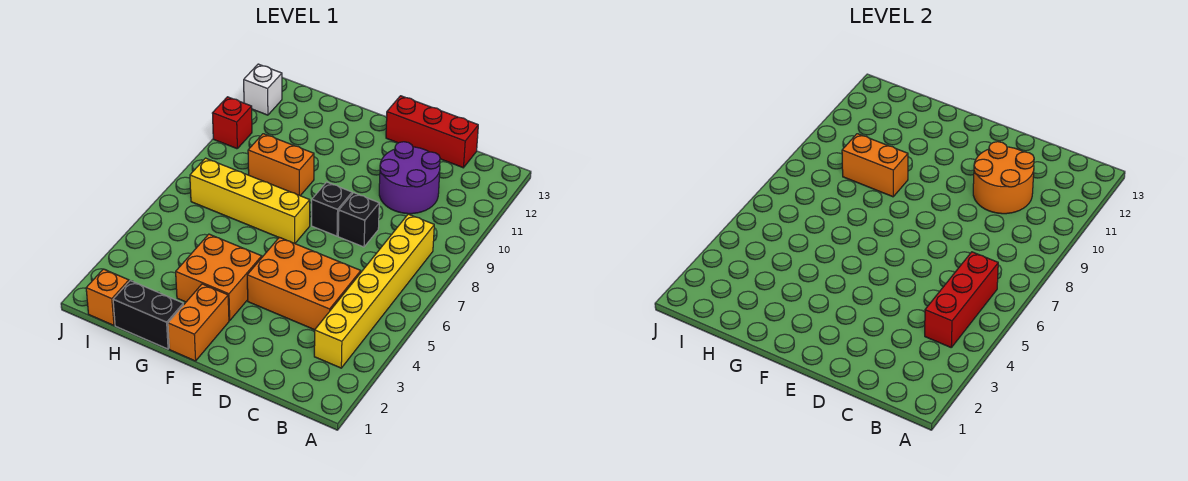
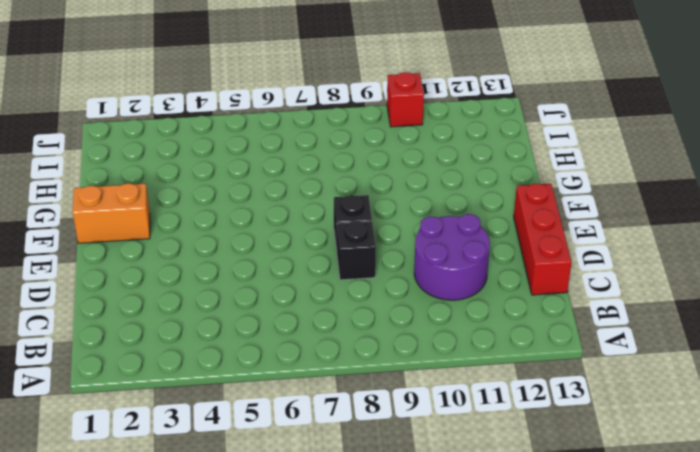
none -> yellow 1x6 brick [314,214,434,368]
none -> orange 2x3 brick [247,237,361,330]
none -> orange 2x2 brick [176,234,262,321]

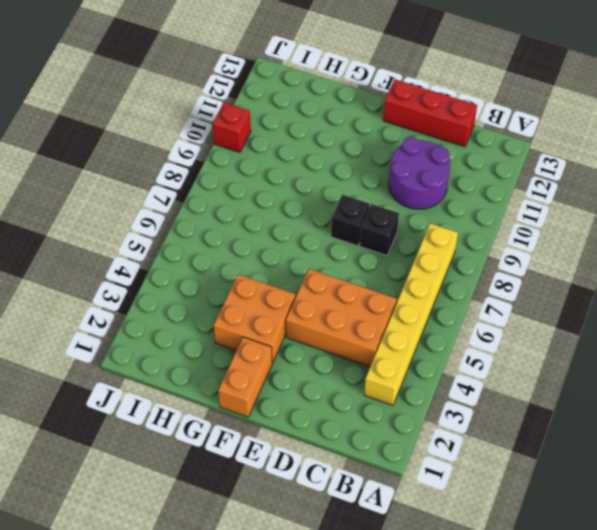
none -> yellow 1x4 brick [190,158,310,243]
none -> black 1x2 brick [113,281,183,349]
none -> orange 1x2 brick [248,134,314,196]

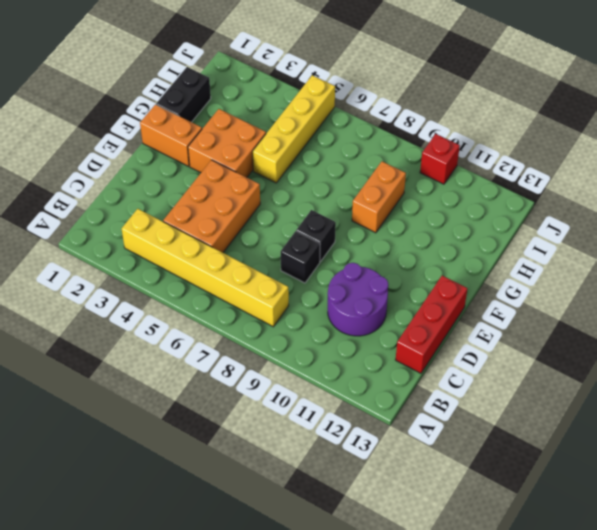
yellow 1x4 brick [253,75,335,183] -> yellow 1x4 brick moved to [190,158,310,243]
none -> orange 1x1 brick [86,269,129,325]
none -> white 1x1 brick [244,64,282,115]
none -> red 1x3 brick [925,252,998,347]

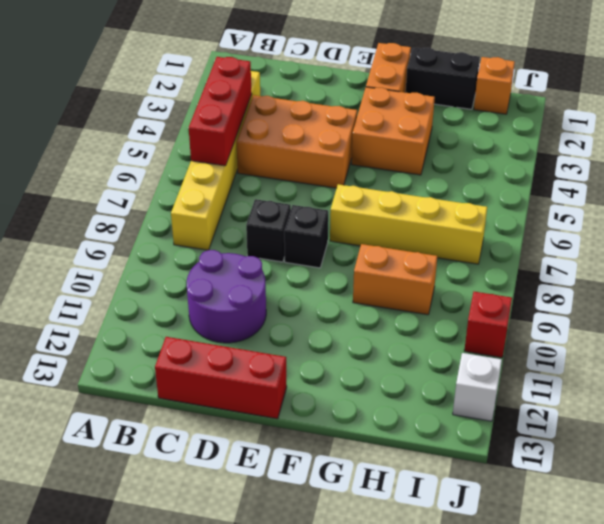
none -> orange 2x2 round brick [973,142,1034,214]
none -> orange 1x2 brick [842,134,908,197]

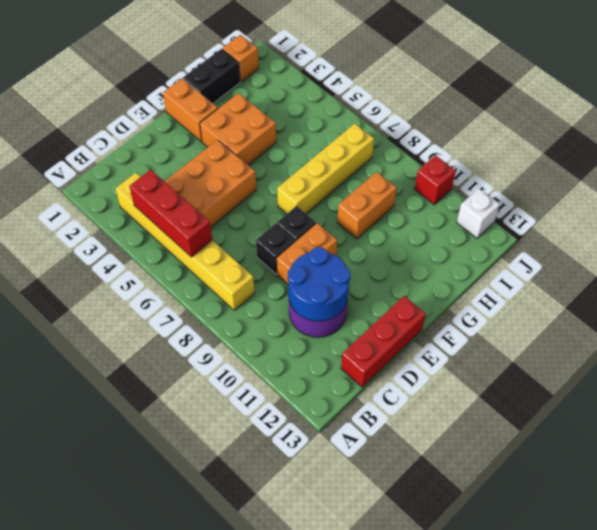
blue 2x2 round brick [288,247,350,321] -> orange 2x2 round brick [973,142,1034,214]
orange 1x2 brick [277,223,337,285] -> orange 1x2 brick moved to [842,134,908,197]

